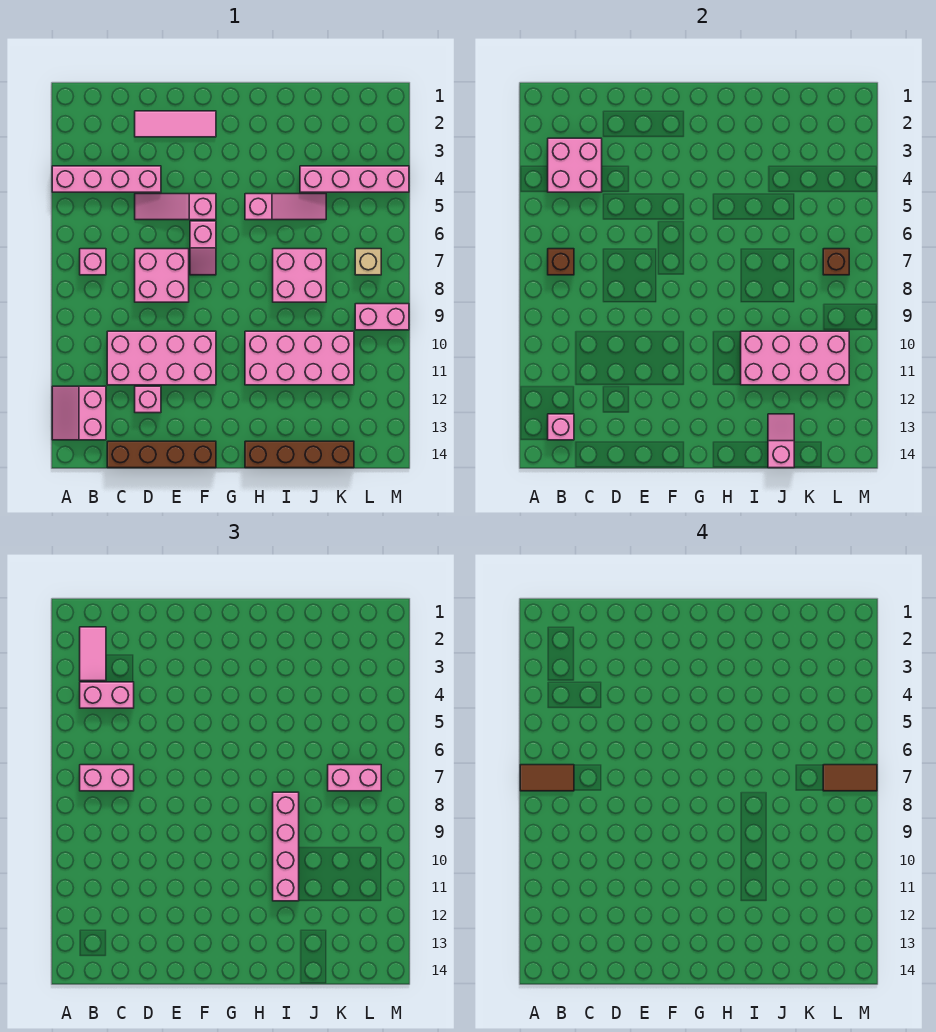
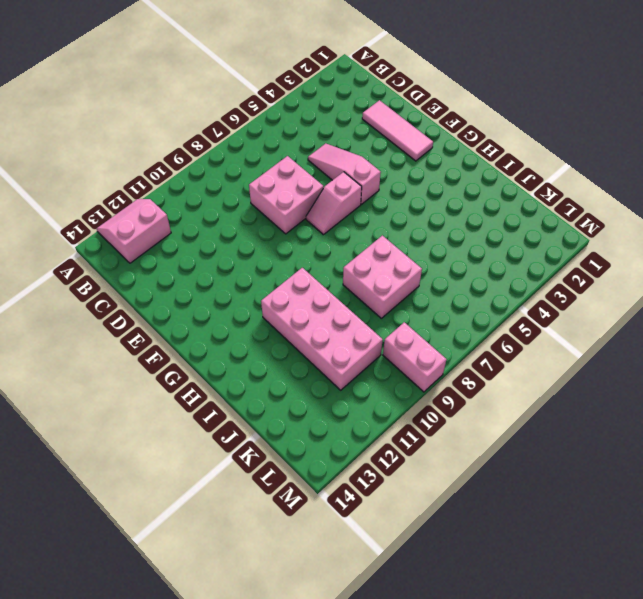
none -> pink 1x4 brick [52,166,161,192]
none -> pink 1x1 brick [80,249,106,275]
none -> pink 2x4 brick [107,331,216,385]
none -> brown 1x4 brick [107,441,216,468]

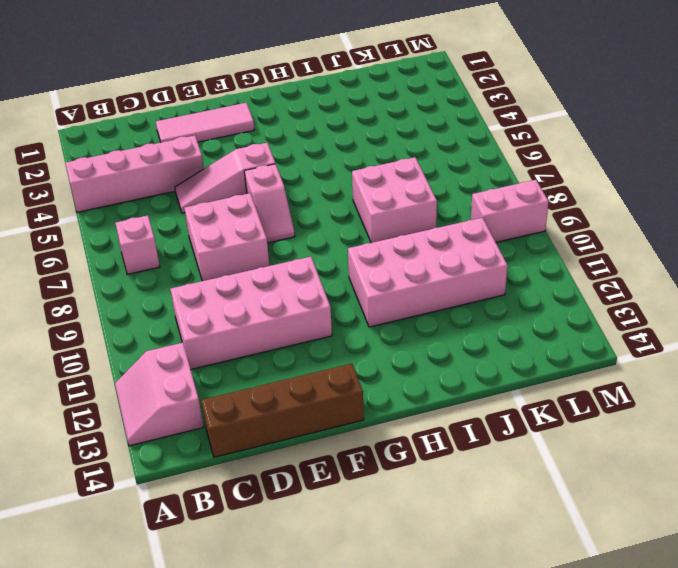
none -> pink 1x1 brick [135,386,161,413]
none -> pink 1x3 slope [245,194,326,220]
none -> brown 1x4 brick [245,441,354,468]
none -> pink 1x4 brick [300,166,409,192]

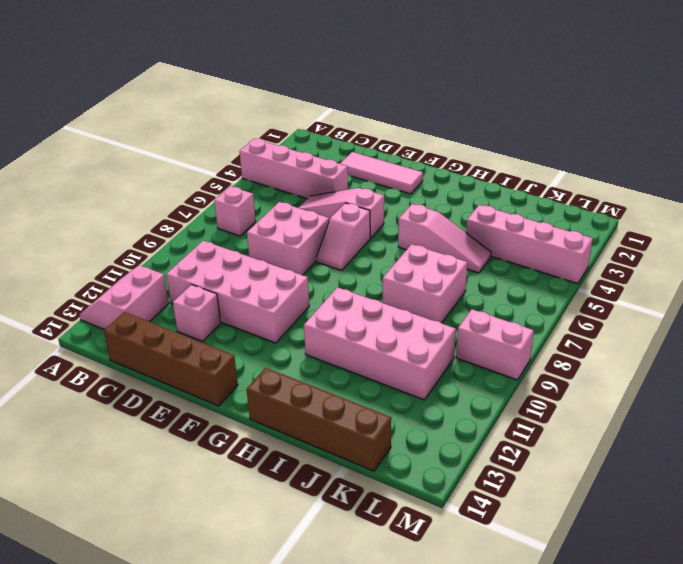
none -> tan 1x1 brick [355,249,381,275]
none -> pink 2x2 brick [548,138,602,192]
none -> brown 1x1 brick [548,249,574,275]
none -> pink 1x1 brick [548,414,574,440]

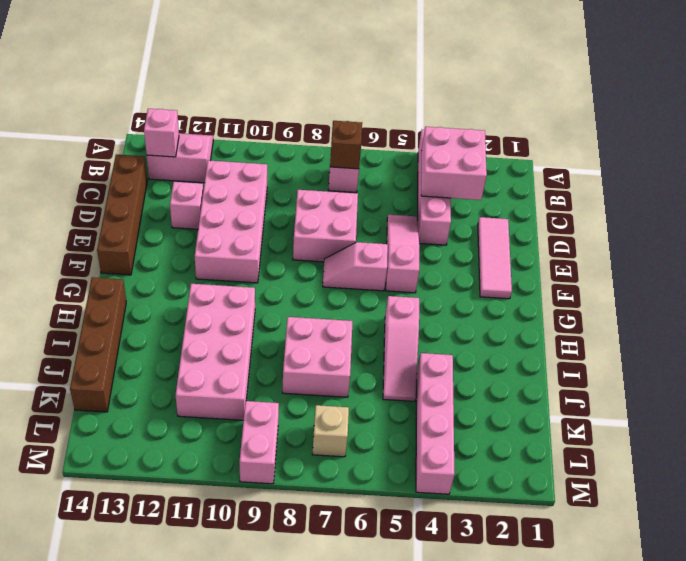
none -> pink 2x4 brick [741,331,849,385]
none -> pink 1x2 slope [768,414,794,468]
none -> brown 1x1 brick [823,249,849,275]
none -> pink 1x2 tile [80,627,106,681]

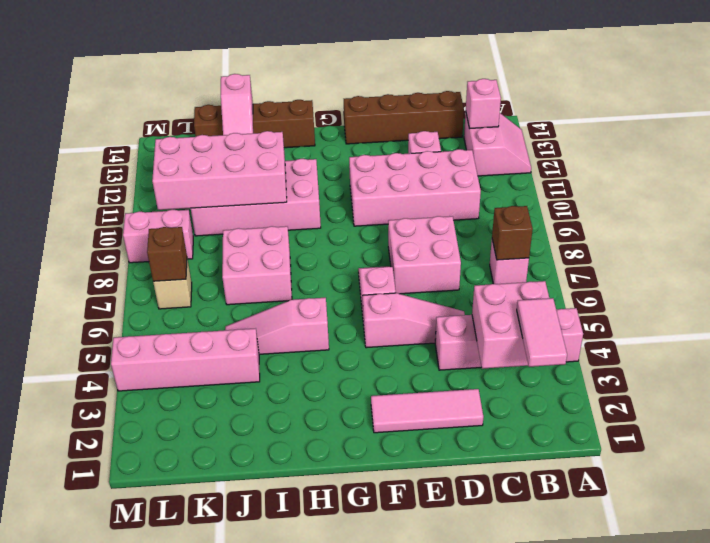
none -> pink 1x2 brick [80,682,134,708]
none -> pink 1x2 brick [80,765,134,791]
none -> pink 1x4 brick [273,792,299,901]
none -> pink 1x2 brick [328,765,381,791]

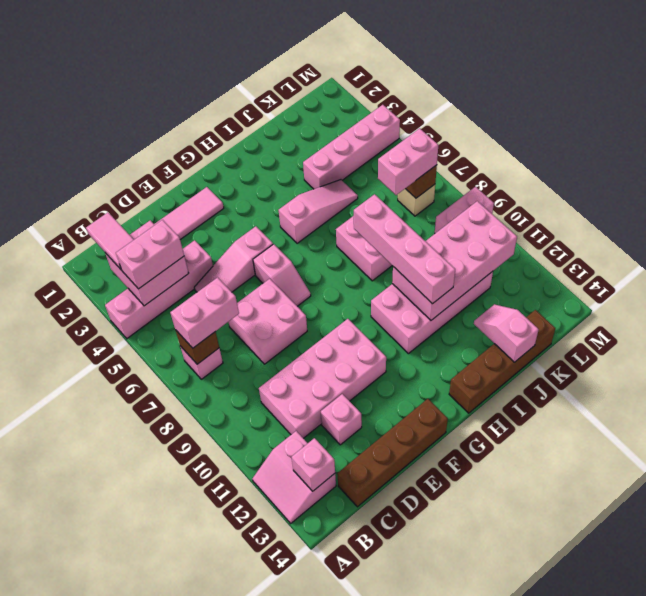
none -> brown 1x2 tile [520,765,574,791]
none -> brown 1x2 tile [823,765,877,791]

